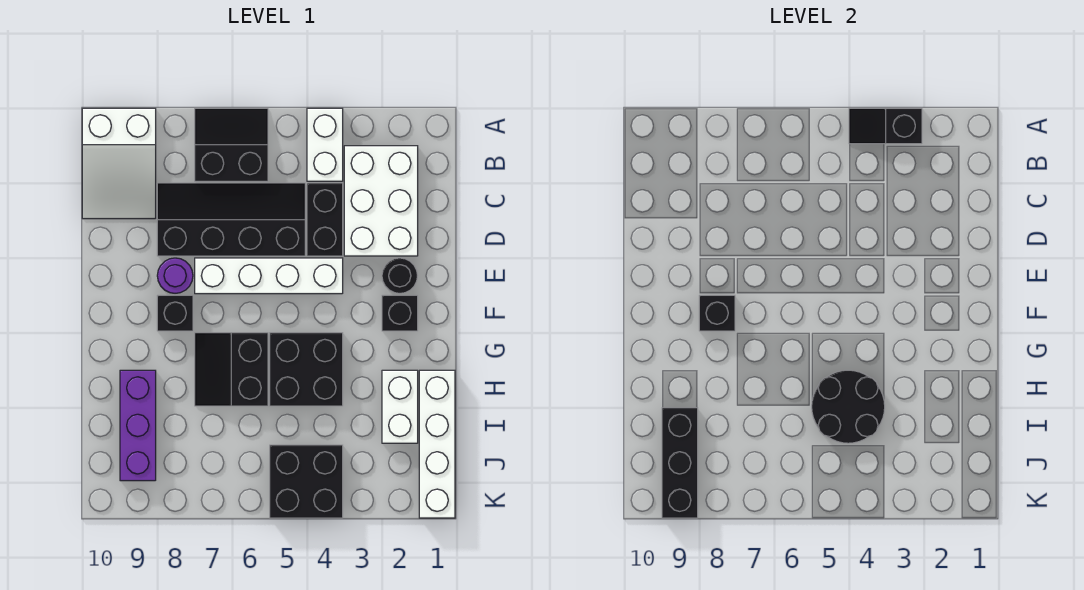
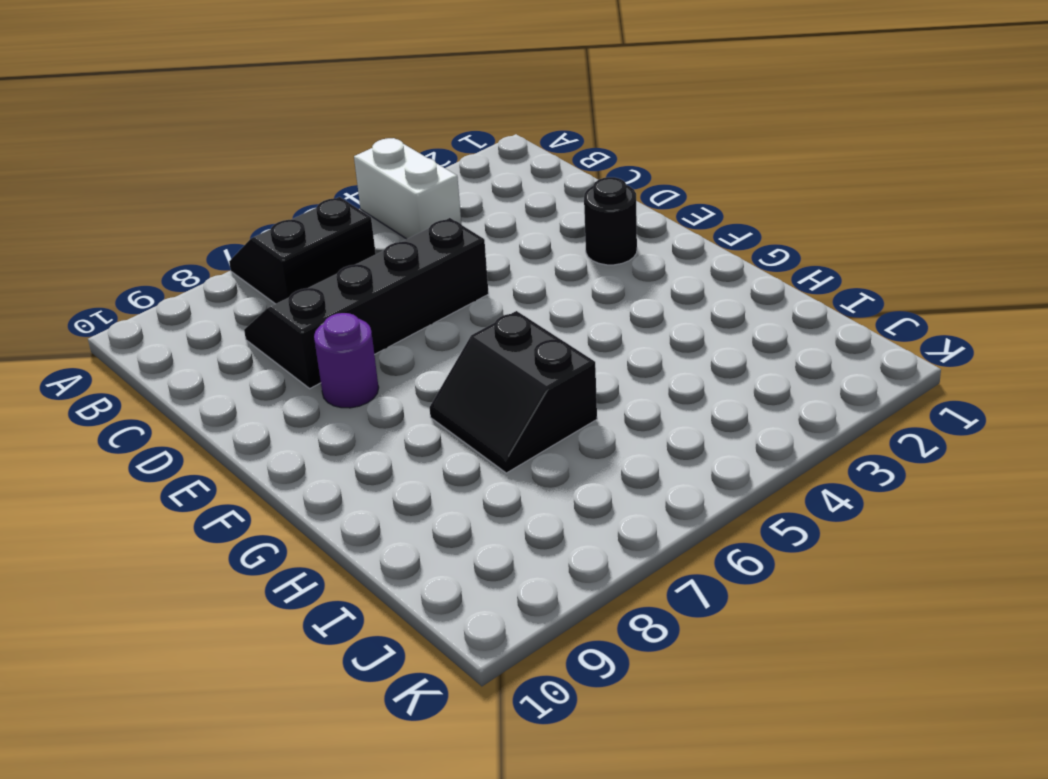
none -> white 2x3 slope [82,108,156,219]
none -> white 2x3 brick [344,146,418,256]
none -> black 1x2 brick [307,183,343,256]

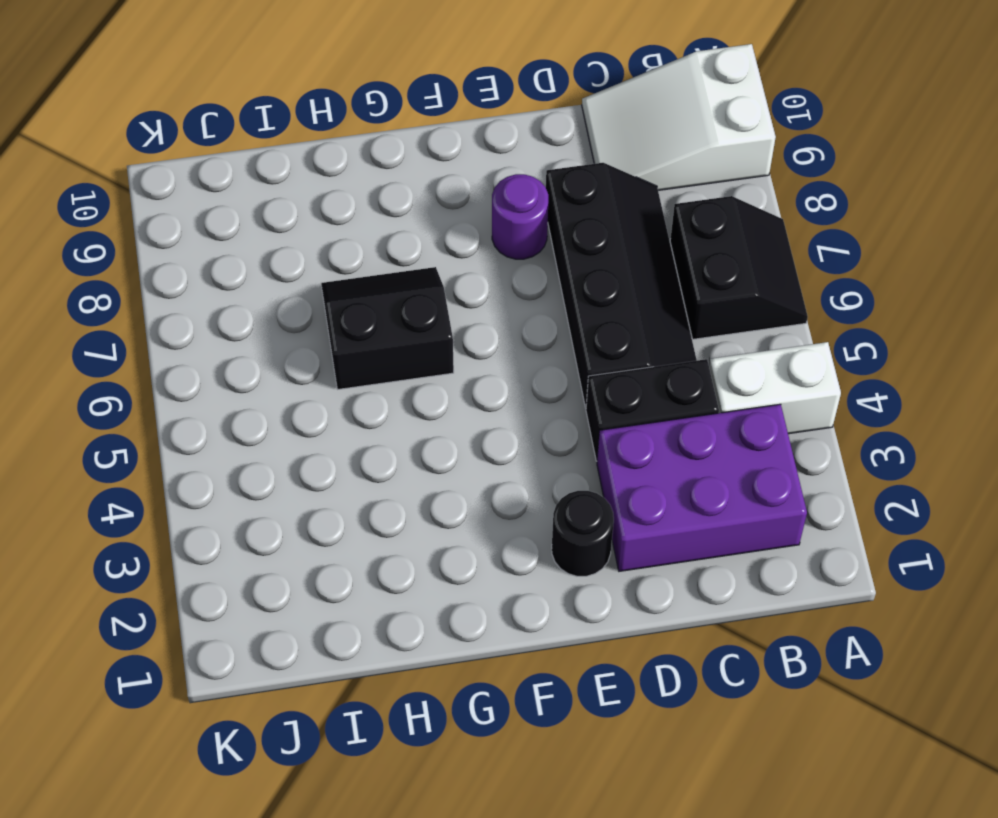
purple 2x3 brick [597,404,807,571] -> white 2x3 brick [344,146,418,256]
none -> white 1x4 brick [195,258,343,294]
none -> black 1x1 brick [382,295,418,331]
none -> black 1x1 brick [157,295,193,331]

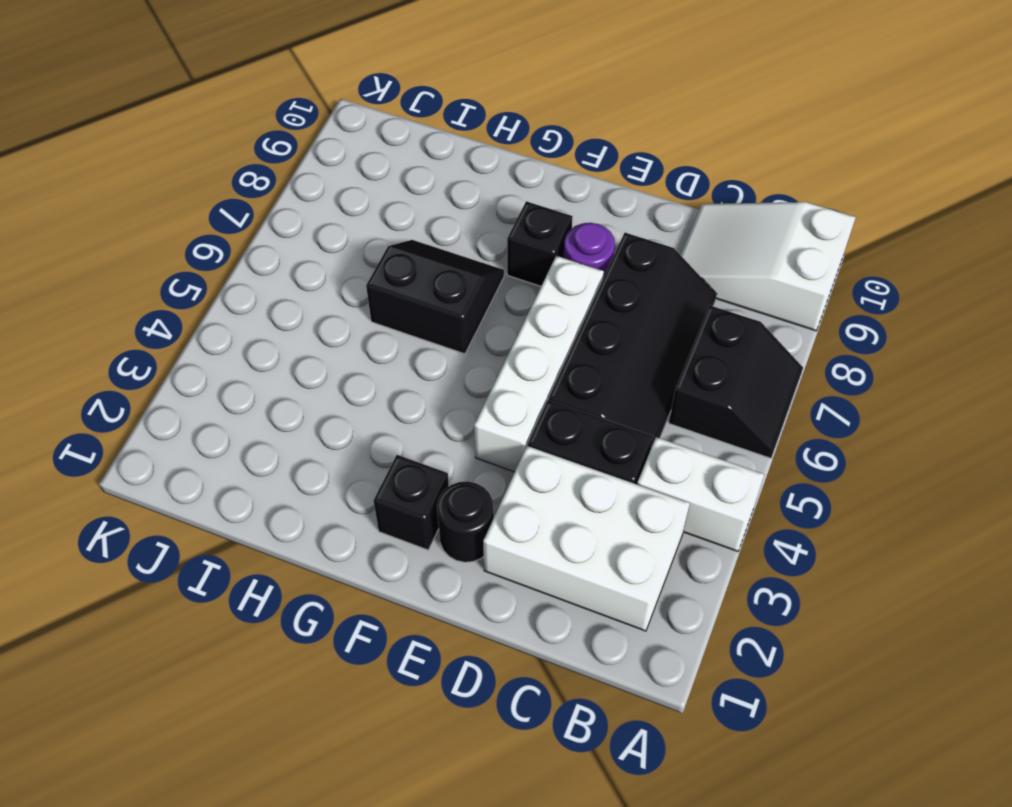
none -> black 2x2 brick [270,333,343,406]
none -> white 1x4 brick [419,370,455,518]
none -> white 1x2 brick [382,370,418,443]

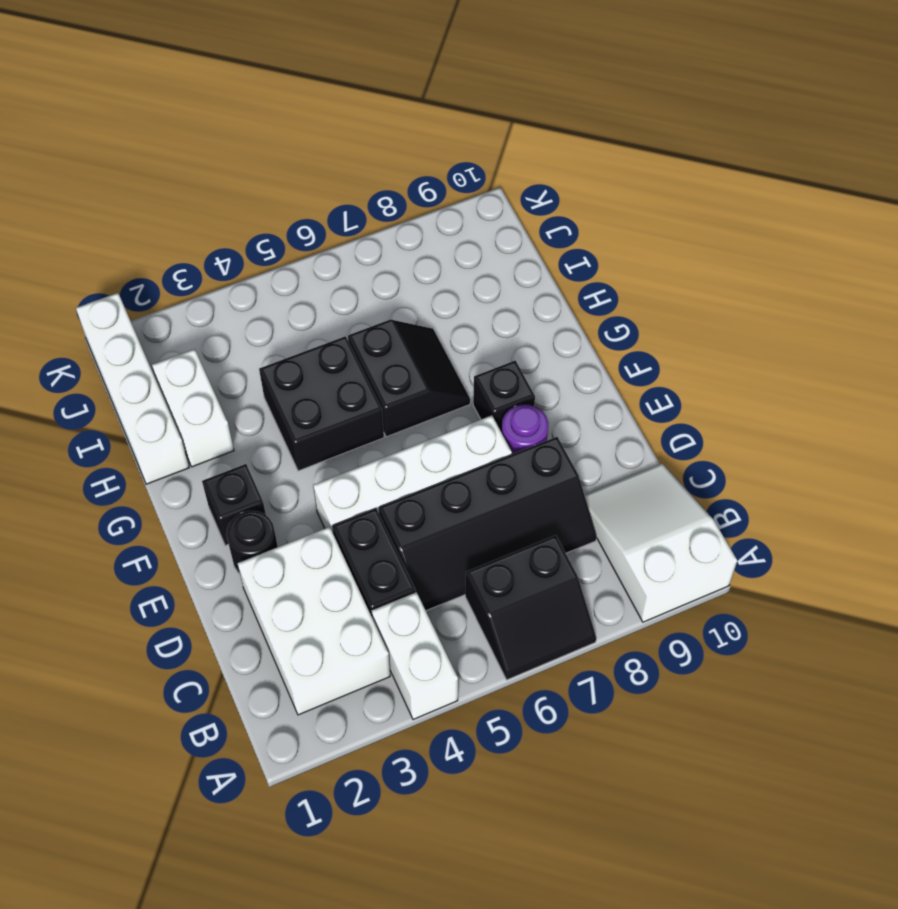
none -> purple 1x3 brick [120,370,156,481]
none -> black 2x2 brick [270,445,343,518]
none -> black 1x2 slope [849,108,922,144]

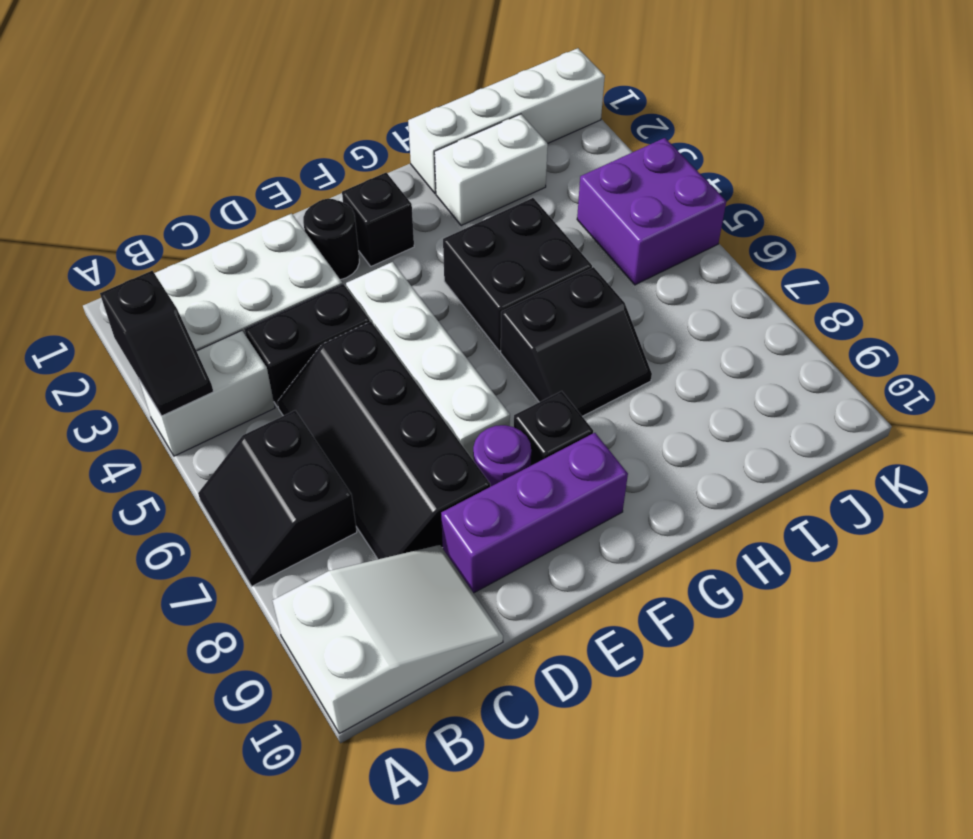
purple 1x3 brick [441,433,628,593] -> purple 1x3 brick moved to [120,370,156,481]
purple 2x2 brick [577,138,726,285] -> black 2x2 brick [270,445,343,518]
none -> black 1x1 brick [699,295,735,331]
none -> black 2x2 round brick [812,370,885,443]
none -> black 1x3 brick [662,408,698,518]

